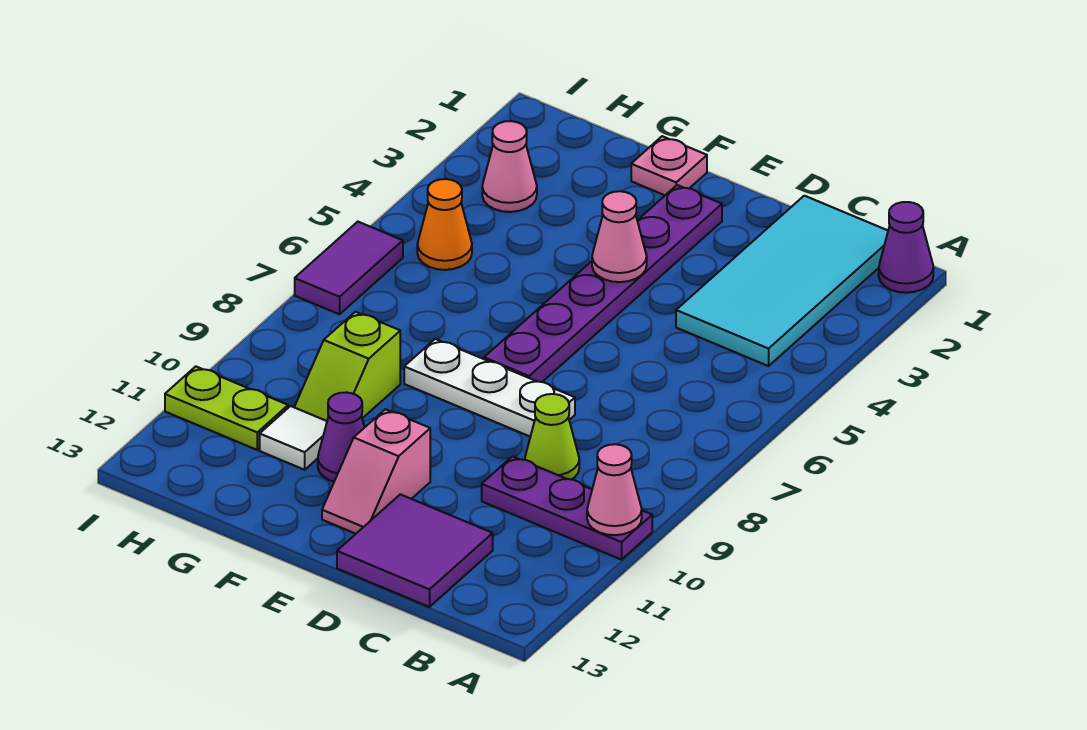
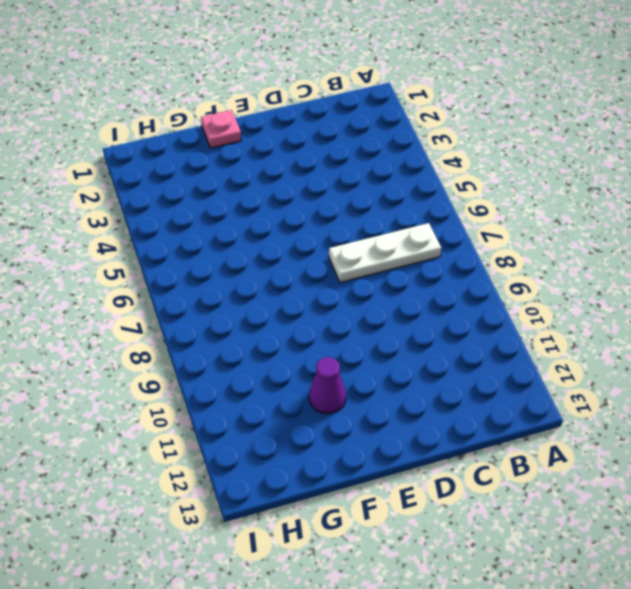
white 1x3 plate [329,223,441,282] -> white 1x3 plate moved to [404,339,575,437]
none -> purple 1x1 cone [879,202,933,293]
none -> purple 1x3 plate [482,456,652,560]
none -> cyan 2x4 tile [676,196,888,366]

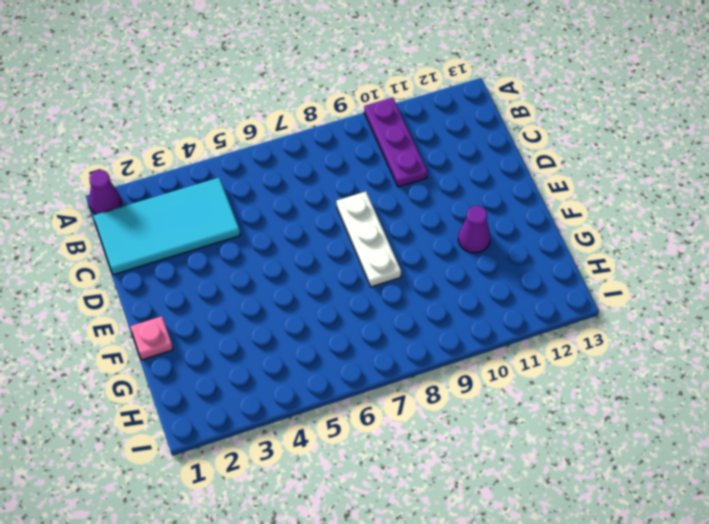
none -> lime 1x1 cone [525,394,579,480]
none -> purple 2x2 tile [337,494,493,607]
none -> purple 1x6 plate [484,185,722,382]

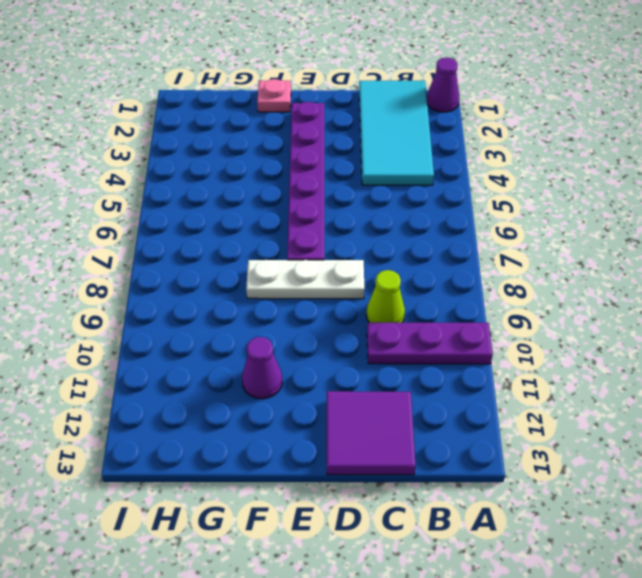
none -> pink 1x2 slope [322,409,430,534]
none -> lime 1x2 slope [294,312,400,421]
none -> white 1x1 tile [260,406,327,470]

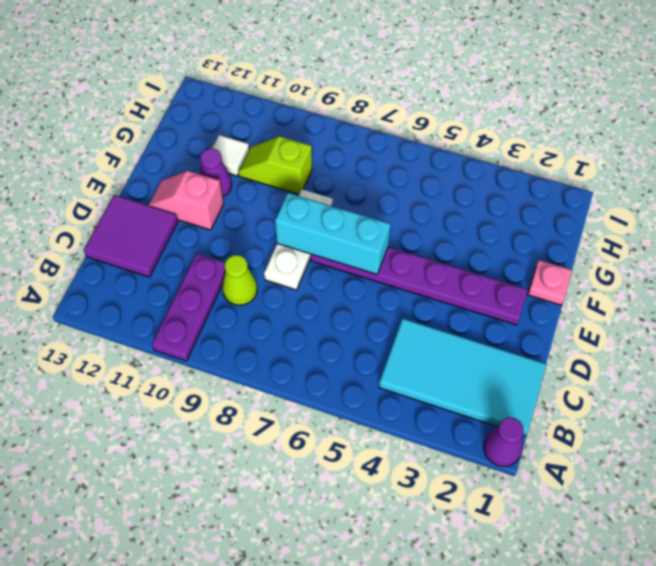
cyan 1x3 brick [275,193,390,274] -> none
none -> pink 1x1 cone [482,121,537,212]
none -> orange 1x1 cone [417,179,472,270]
none -> lime 1x2 plate [165,366,288,450]

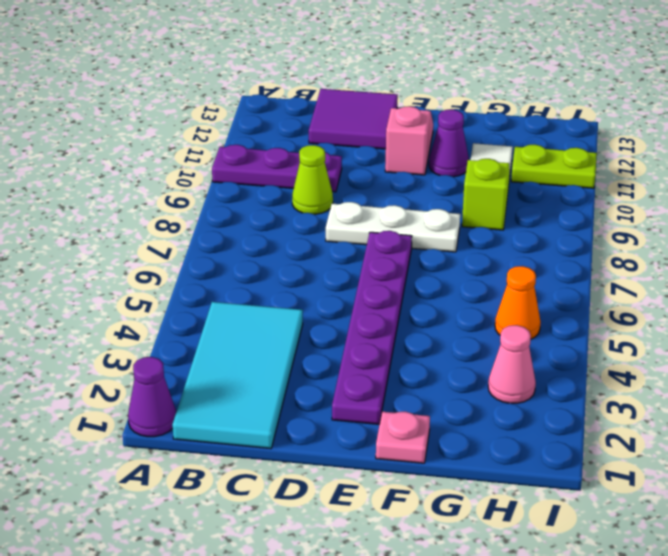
none -> purple 1x2 tile [295,222,403,314]
none -> pink 1x1 cone [587,444,642,535]
none -> pink 1x1 cone [592,191,647,282]

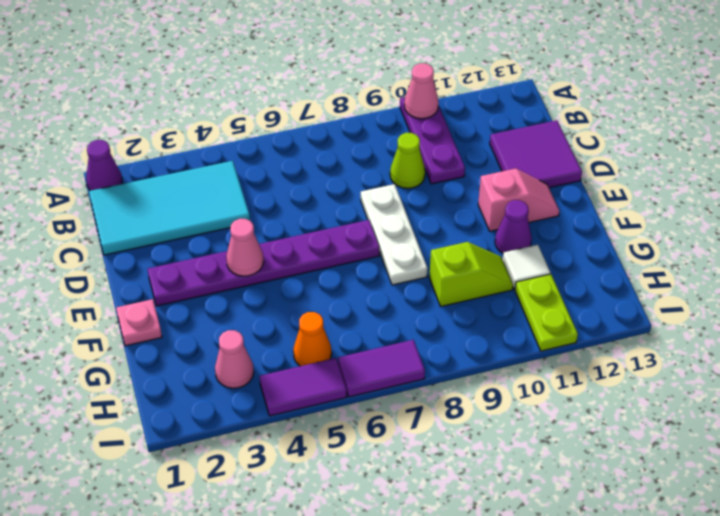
purple 1x2 tile [259,358,347,416] -> none

